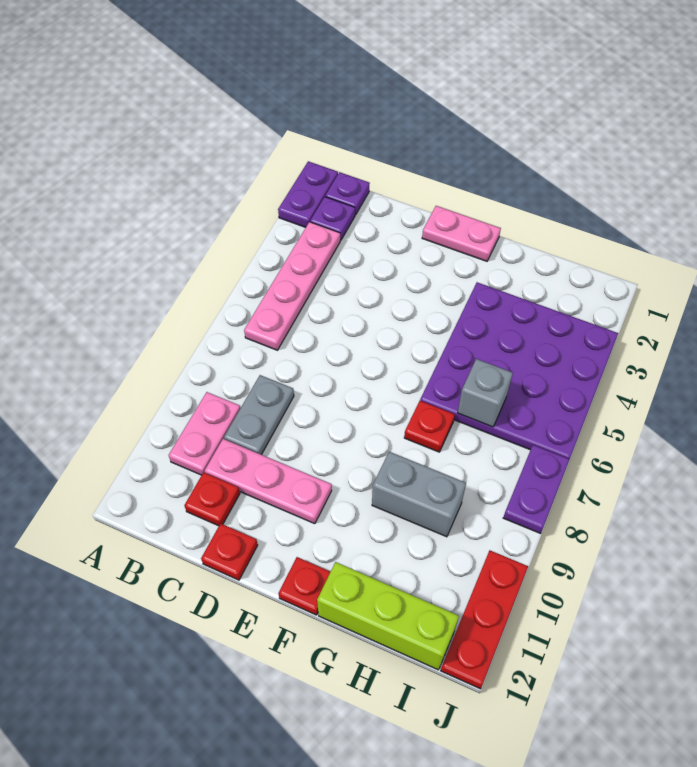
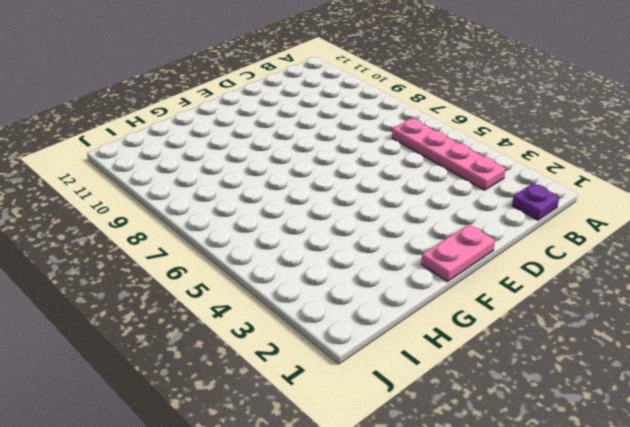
none -> purple 1x2 plate [278,161,338,227]
none -> purple 1x1 plate [310,197,355,240]
none -> pink 1x2 plate [169,392,240,475]

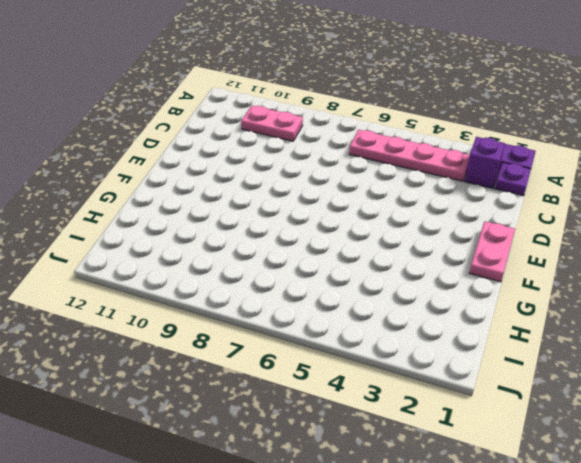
purple 1x1 brick [465,137,505,188] -> purple 1x1 plate [310,197,355,240]
none -> grey 1x2 plate [224,375,294,455]
none -> pink 1x3 plate [205,439,332,524]
none -> red 1x1 plate [184,472,240,526]

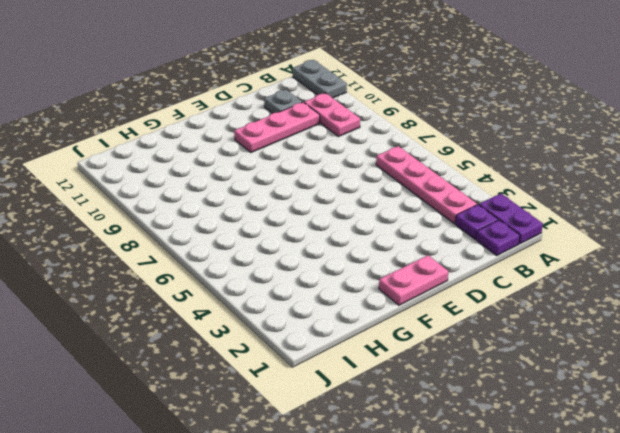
grey 1x2 plate [293,60,347,98] -> grey 1x2 plate moved to [224,375,294,455]
grey 1x1 plate [264,90,302,113] -> red 1x1 plate [184,472,240,526]
none -> red 1x1 plate [201,523,258,580]
none -> red 1x1 plate [278,557,330,615]
none -> purple 4x4 plate [420,282,618,459]

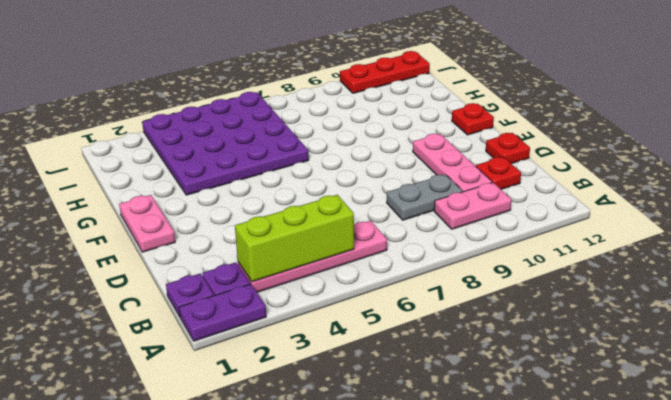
lime 1x3 brick [235,195,354,282] -> lime 1x3 brick turned to [317,562,459,670]
none -> red 1x1 plate [404,401,455,452]
none -> grey 1x2 brick [372,452,466,537]
none -> purple 1x2 plate [503,445,570,533]

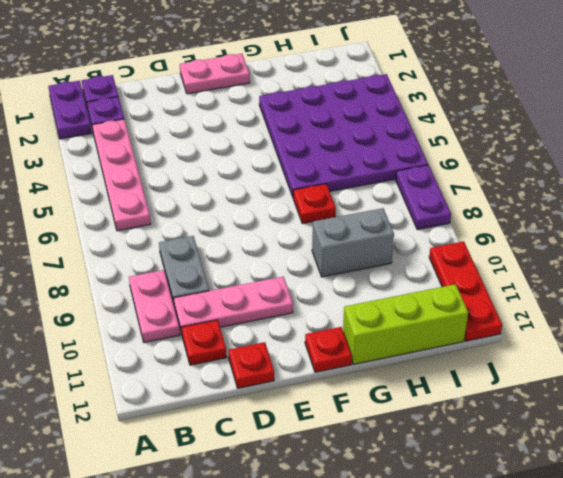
none -> grey 1x1 brick [458,359,513,427]

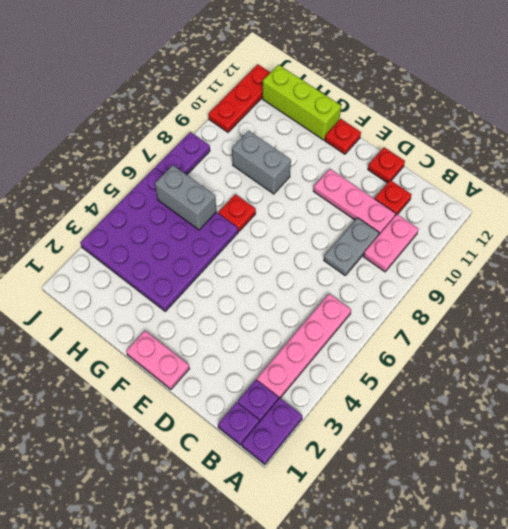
grey 1x2 brick [155,165,216,230] -> grey 1x1 brick [458,359,513,427]

